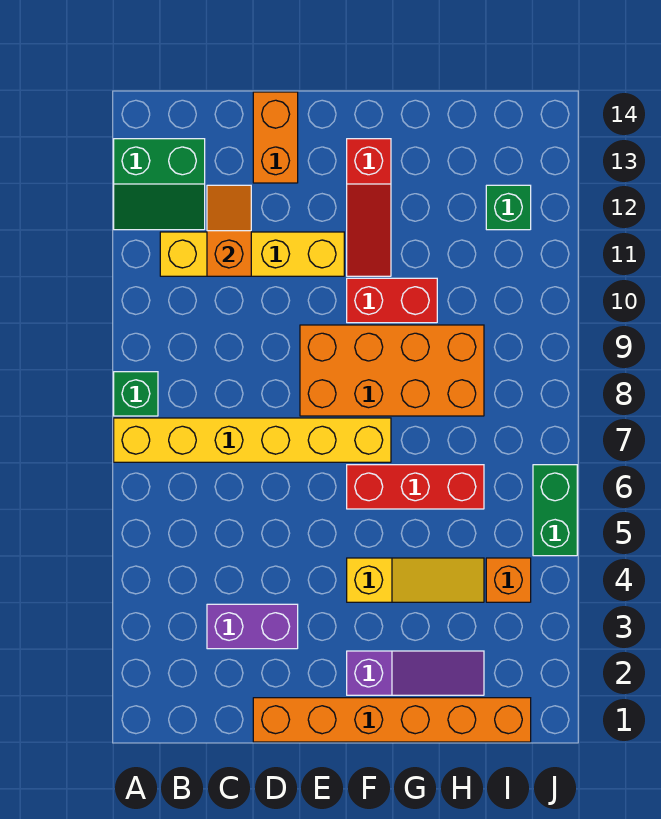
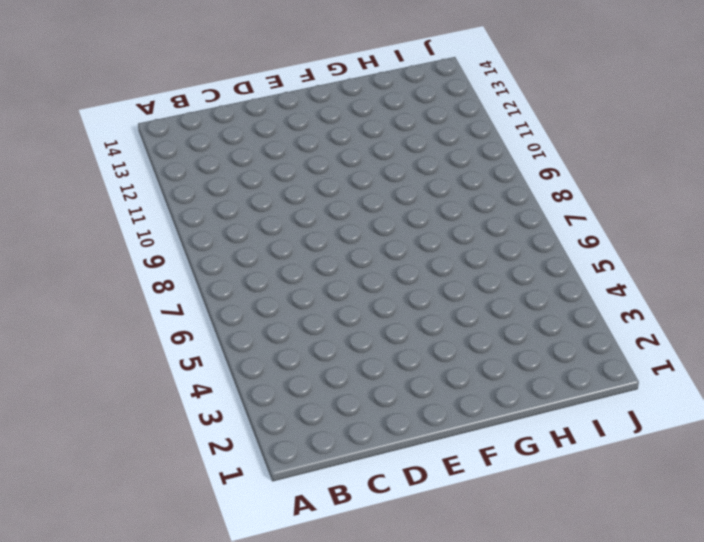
none -> yellow 1x6 brick [114,418,391,462]
none -> green 1x1 brick [114,372,158,416]
none -> green 2x2 slope [114,139,205,230]

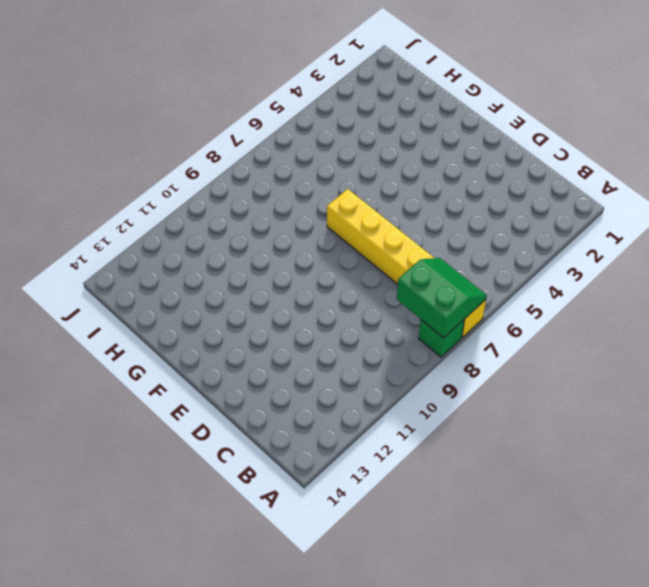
green 2x2 slope [397,258,487,338] -> green 2x2 slope moved to [114,139,205,230]
none -> yellow 1x4 brick [160,232,344,276]
none -> purple 1x2 brick [207,604,298,649]
none -> orange 1x6 brick [253,698,531,742]

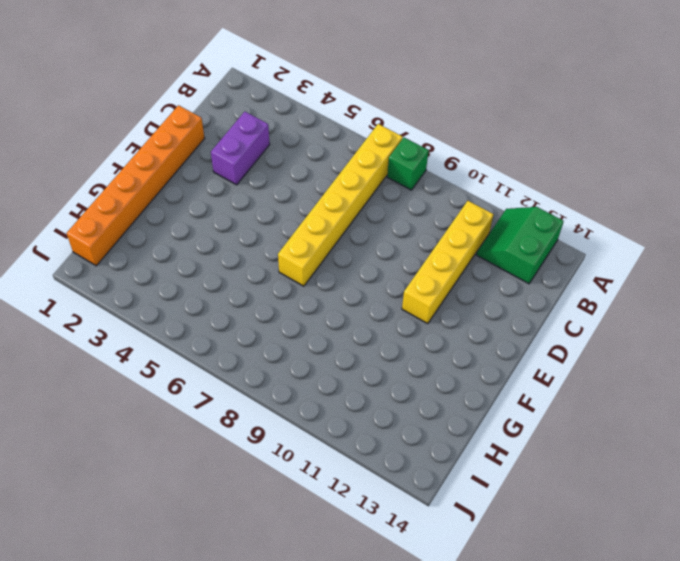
none -> orange 1x2 brick [253,92,298,183]
none -> orange 2x4 brick [300,325,484,416]
none -> purple 1x3 slope [347,651,484,695]

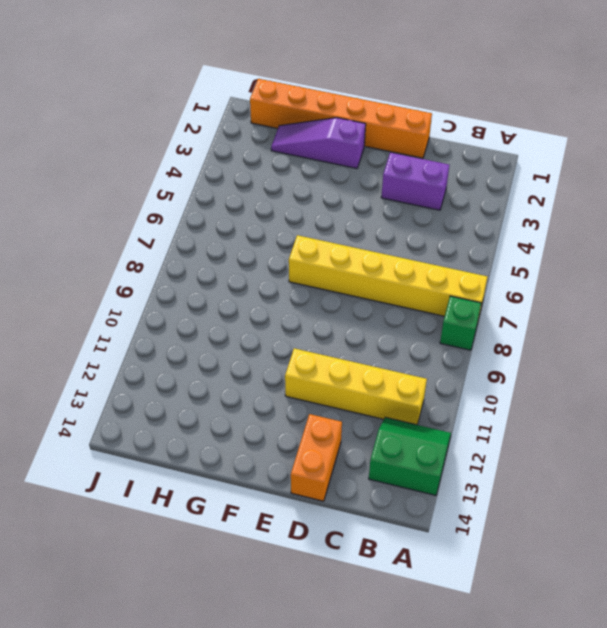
none -> orange 2x4 brick [300,325,484,416]
none -> yellow 1x3 slope [347,558,484,602]
none -> red 1x3 brick [347,465,484,509]

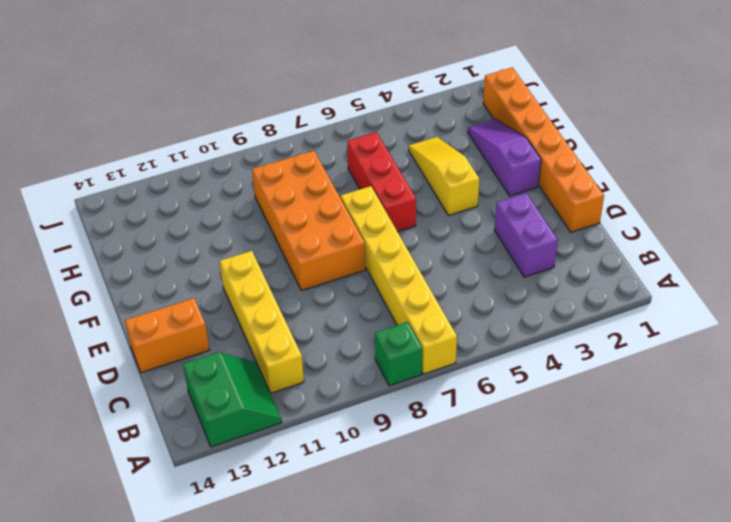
none -> red 1x2 brick [347,278,437,323]
none -> red 1x3 slope [347,139,391,276]
none -> orange 1x1 brick [486,558,531,602]

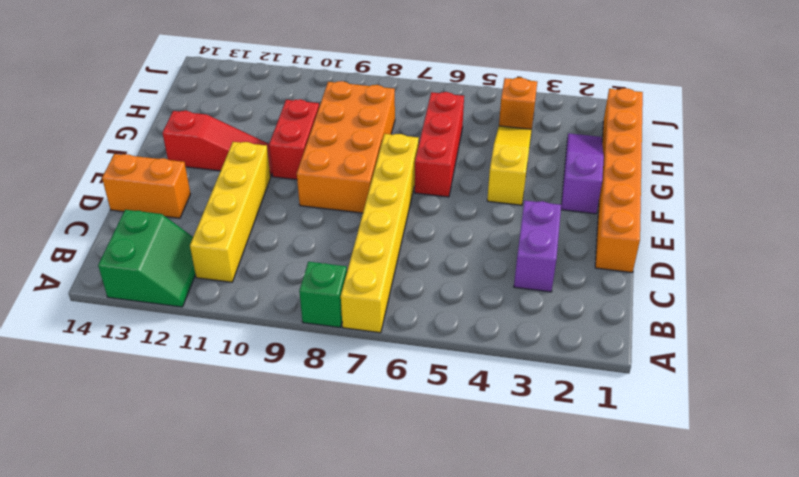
none -> green 1x1 brick [486,185,531,230]
none -> green 1x2 brick [533,465,577,556]
none -> orange 1x2 slope [207,185,251,276]

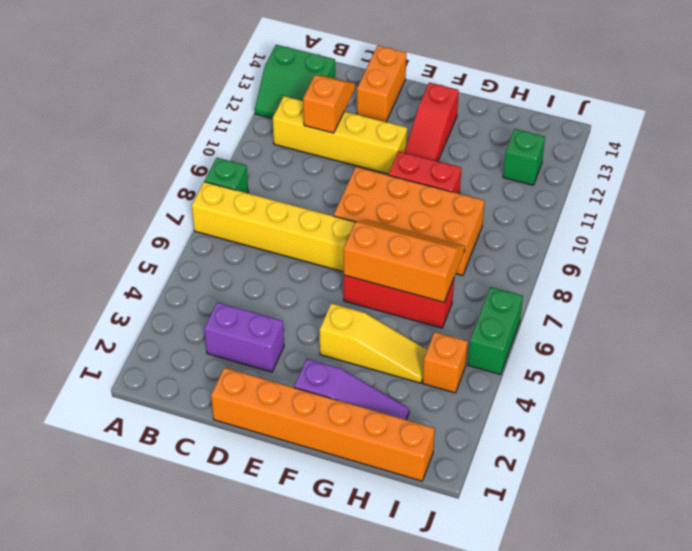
orange 2x3 slope [344,220,465,302] -> none

